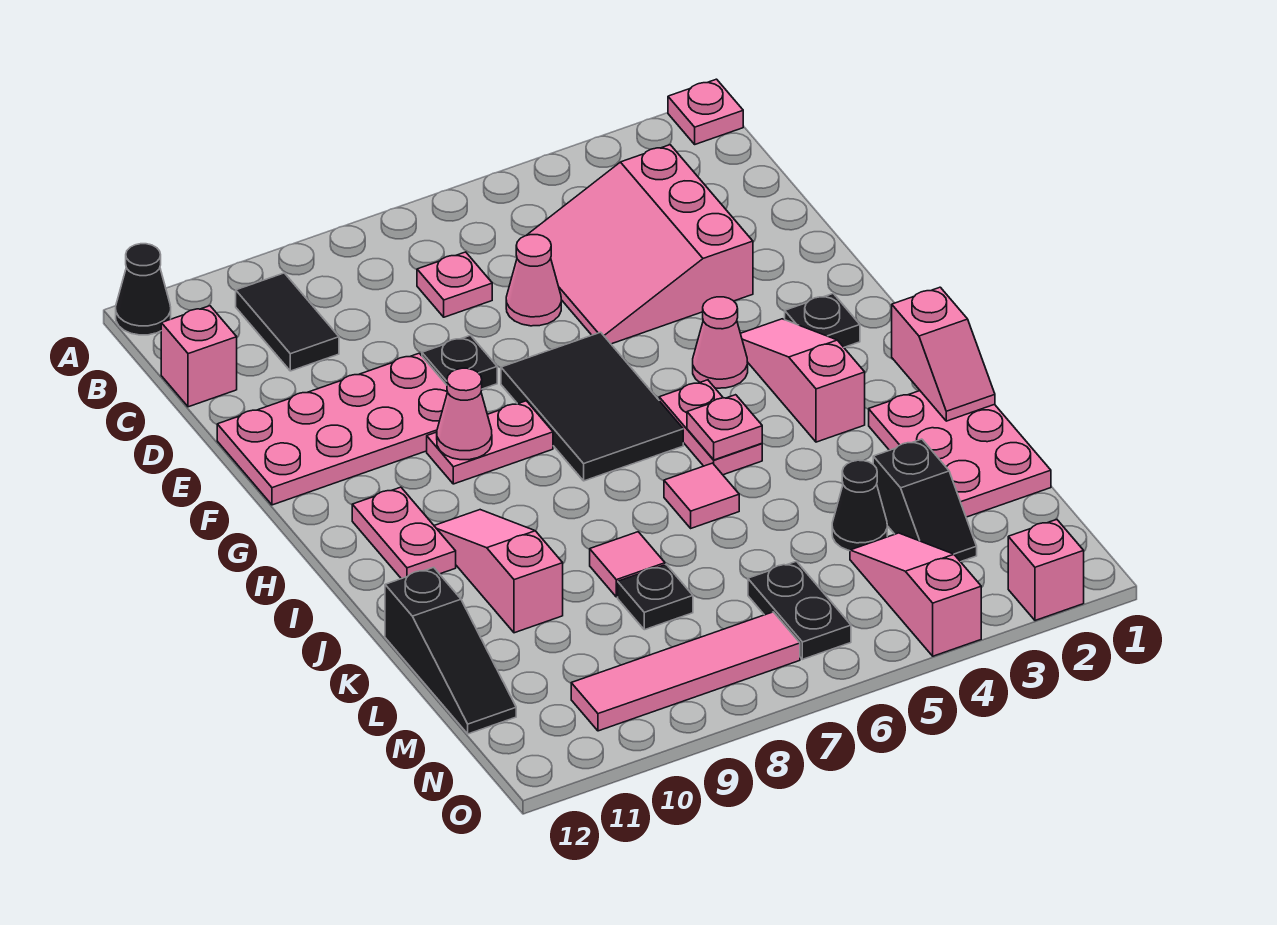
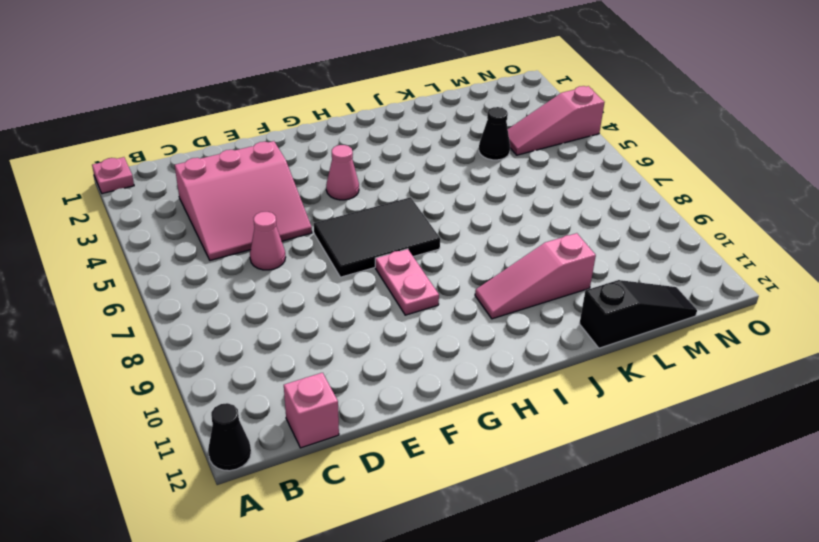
none -> black 1x2 tile [236,273,339,371]
none -> pink 1x1 plate [417,252,492,317]
none -> black 1x1 plate [422,335,497,389]
none -> pink 2x4 plate [217,353,447,505]

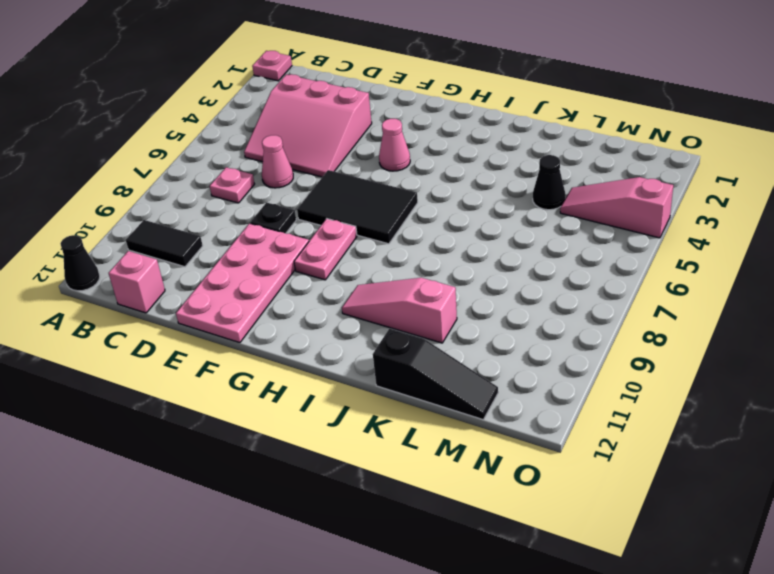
none -> black 1x1 plate [785,294,860,347]
none -> pink 1x3 slope [741,319,865,442]
none -> pink 1x2 plate [659,380,762,475]
none -> pink 1x2 plate [352,487,456,579]

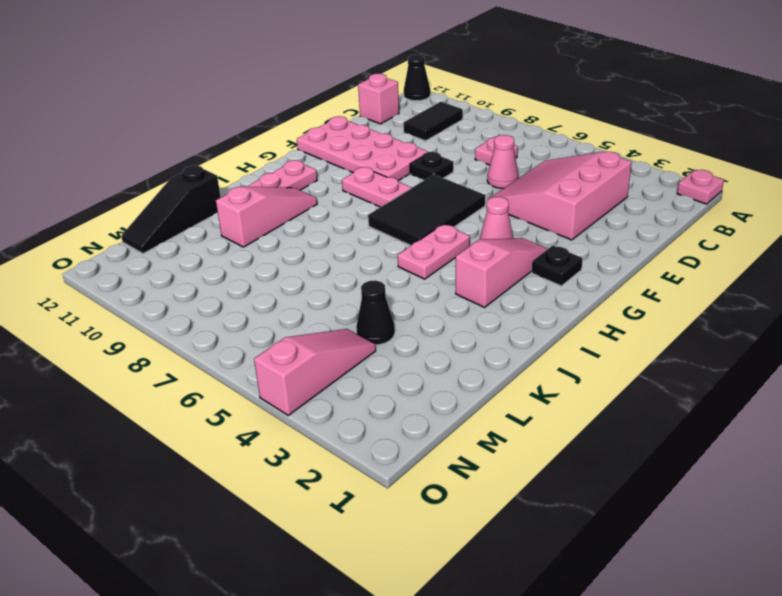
none -> pink 2x3 plate [869,391,1051,517]
none -> pink 1x1 tile [664,463,739,528]
none -> pink 1x1 tile [590,532,665,597]
none -> black 1x2 slope [873,439,977,562]

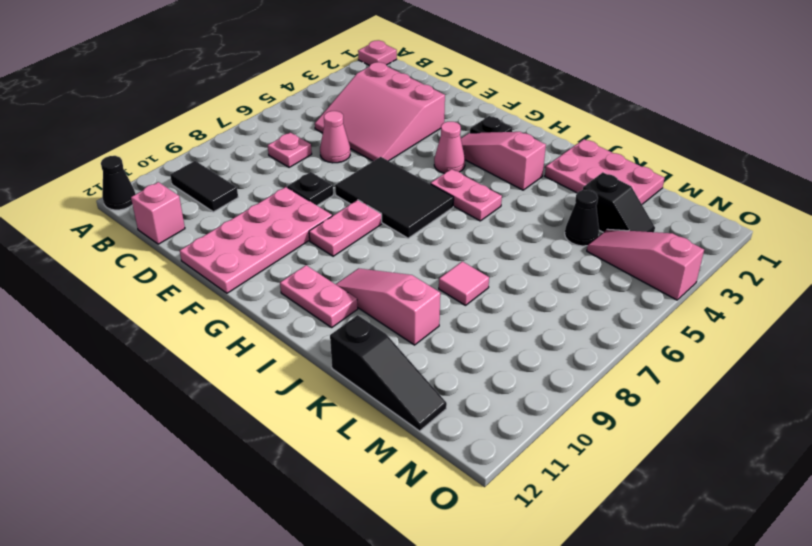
none -> pink 1x1 tile [664,463,739,528]
none -> black 1x1 plate [618,565,693,630]
none -> black 1x2 plate [748,561,851,659]
none -> pink 1x4 tile [571,612,800,731]

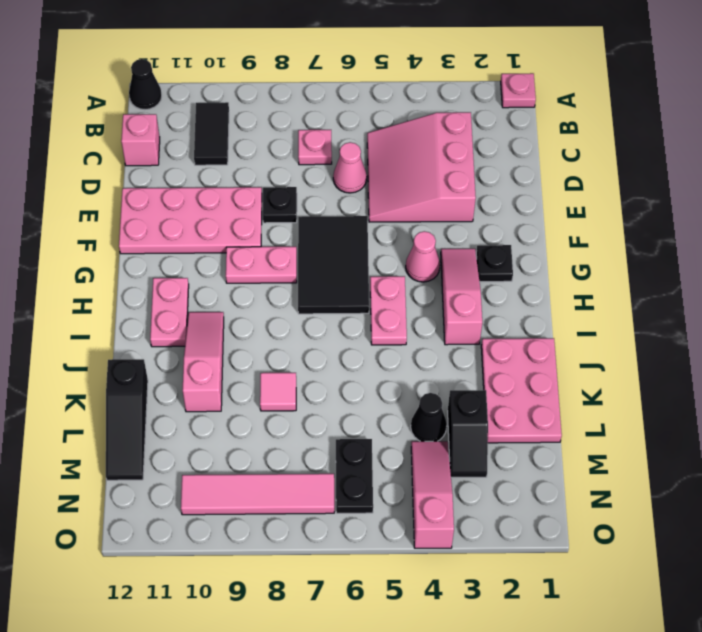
none -> pink 1x1 tile [664,463,739,528]
none -> black 1x1 plate [618,565,693,630]
none -> pink 1x1 brick [1008,519,1084,621]
none -> pink 1x1 cone [437,368,492,460]

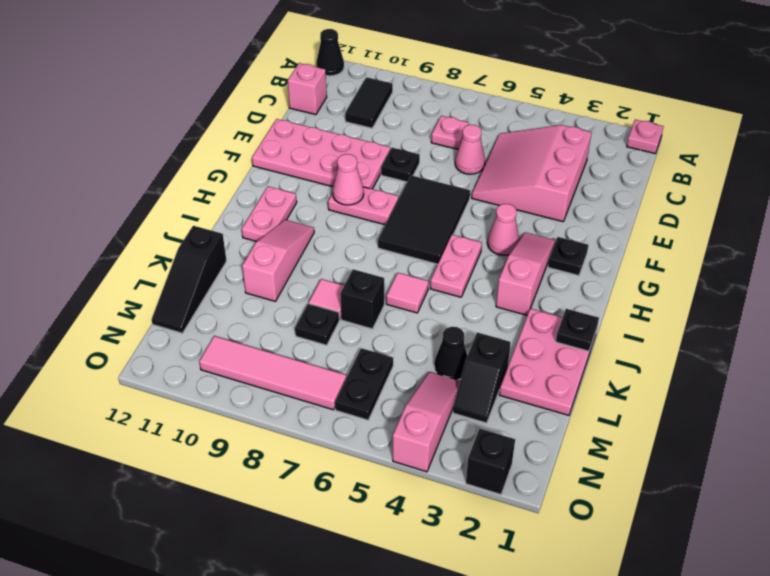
black 1x1 plate [556,309,599,351] -> pink 1x2 slope [892,287,995,421]
black 1x1 brick [340,269,384,329] -> none
black 1x1 brick [466,429,515,495] -> pink 1x1 brick [1008,519,1084,621]
none -> pink 1x1 plate [687,395,762,460]

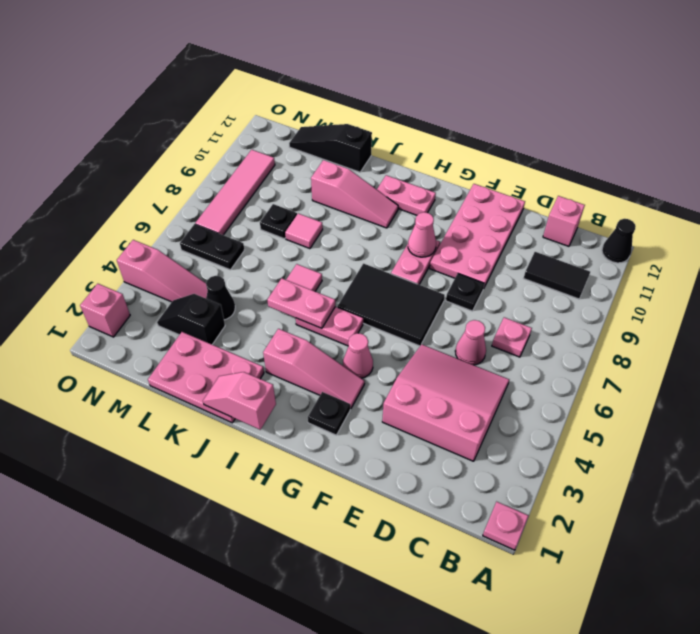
pink 1x2 plate [267,278,335,328] -> pink 1x1 plate [687,395,762,460]

